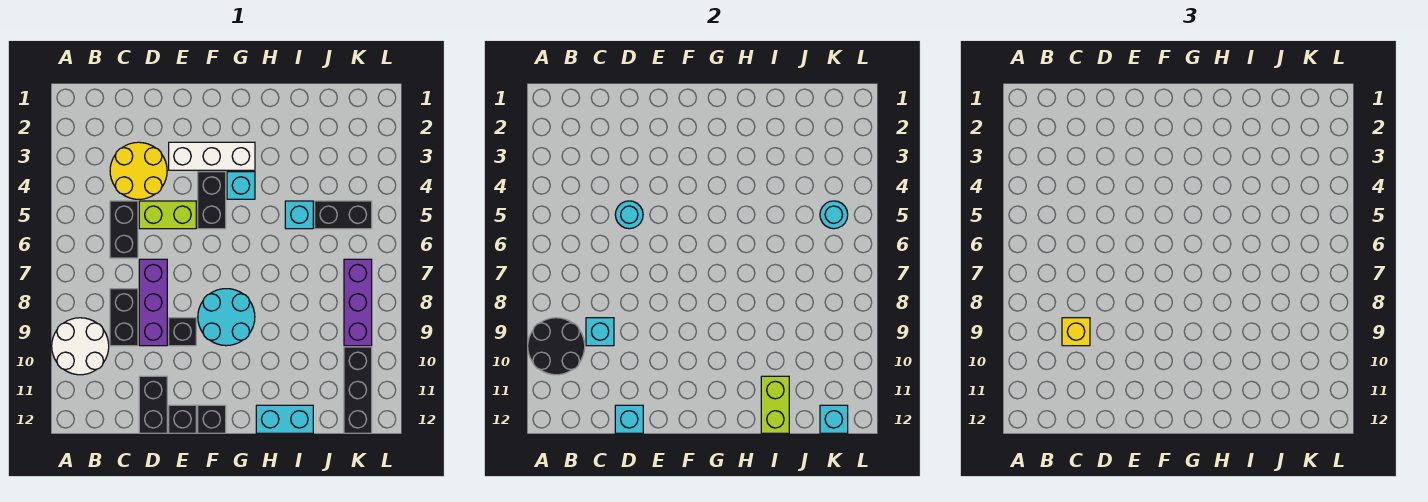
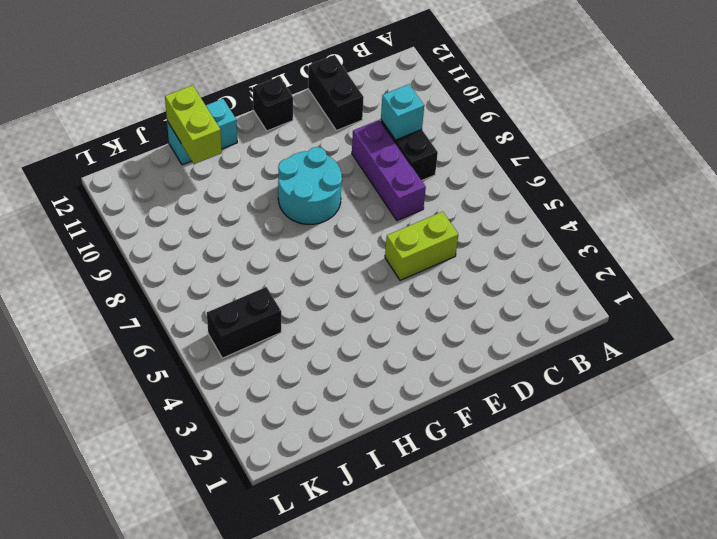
none -> white 2x2 round brick [52,318,109,375]
none -> yellow 2x2 round brick [110,142,167,199]
none -> black 1x2 brick [110,201,138,258]

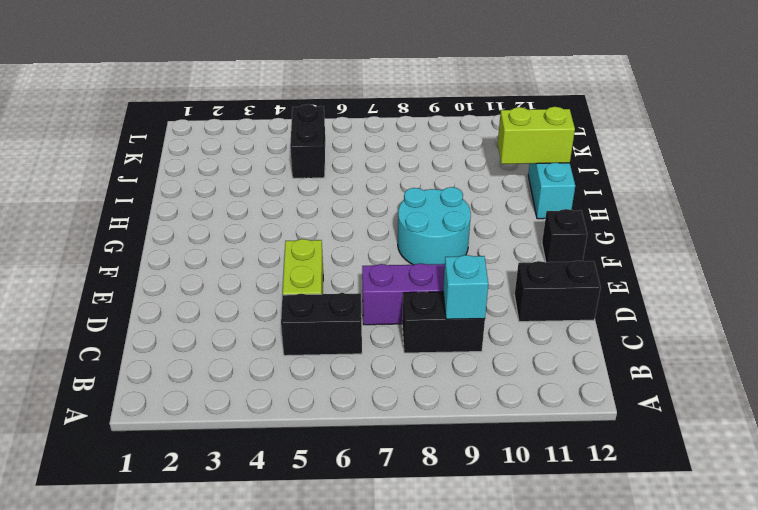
none -> white 2x2 round brick [52,318,109,375]
none -> yellow 2x2 round brick [110,142,167,199]
none -> white 1x3 brick [169,142,255,170]

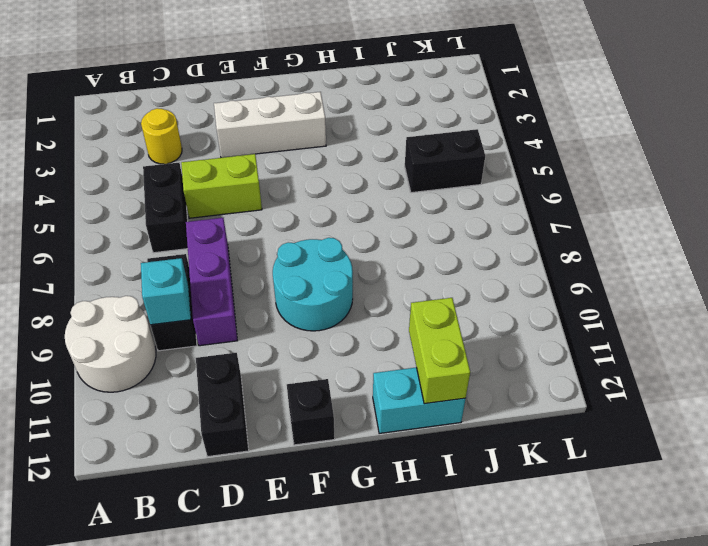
yellow 1x1 round brick [141,108,182,164] -> yellow 2x2 round brick [110,142,167,199]
none -> black 1x1 brick [169,318,196,346]
none -> black 1x1 brick [169,405,196,433]
none -> black 1x2 brick [198,172,226,229]

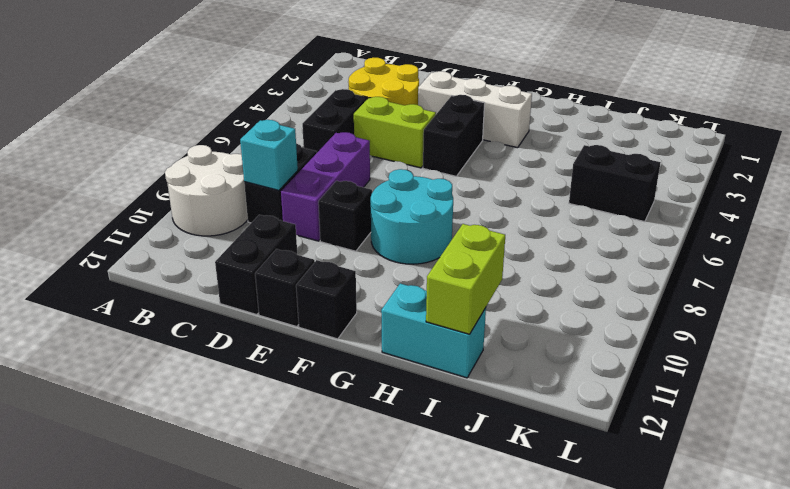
none -> cyan 1x1 brick [227,172,255,199]
none -> cyan 1x1 brick [285,201,313,229]
none -> purple 1x3 brick [344,259,372,346]

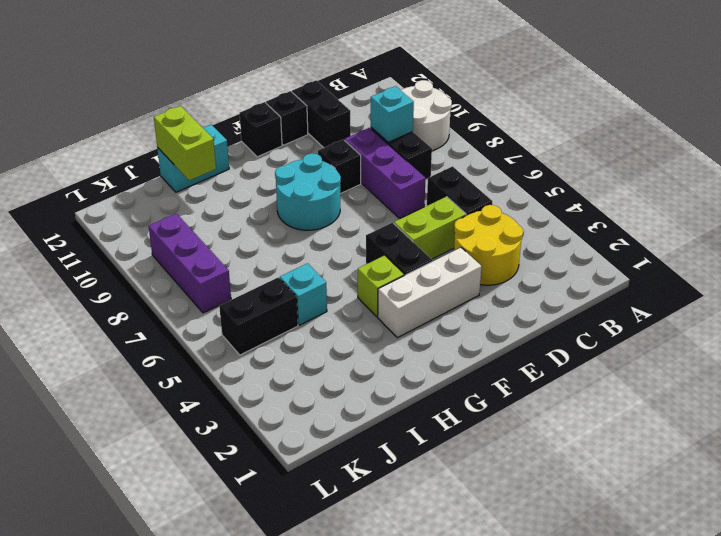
lime 1x1 brick [358,255,404,317] -> cyan 1x1 brick [227,172,255,199]
none -> black 1x3 brick [344,347,372,433]
none -> black 2x2 round brick [528,318,585,375]
none -> cyan 1x1 round brick [615,201,643,229]

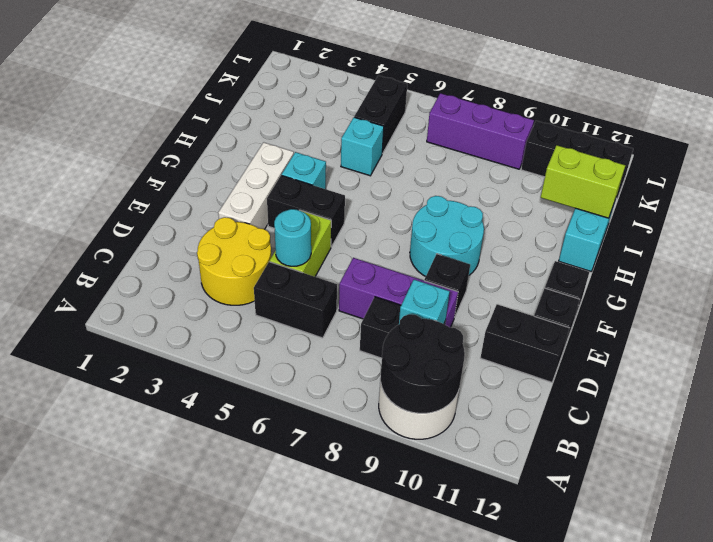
none -> cyan 1x1 brick [615,405,643,433]
none -> cyan 1x1 round brick [820,201,848,229]
none -> cyan 1x1 brick [820,405,848,433]

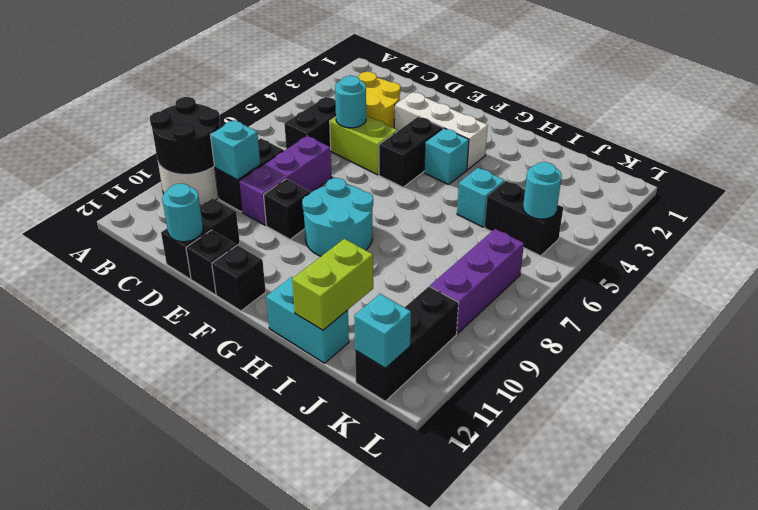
cyan 1x1 round brick [162,183,203,242] -> cyan 1x1 brick [615,405,643,433]
none -> yellow 1x1 brick [1062,318,1090,346]

